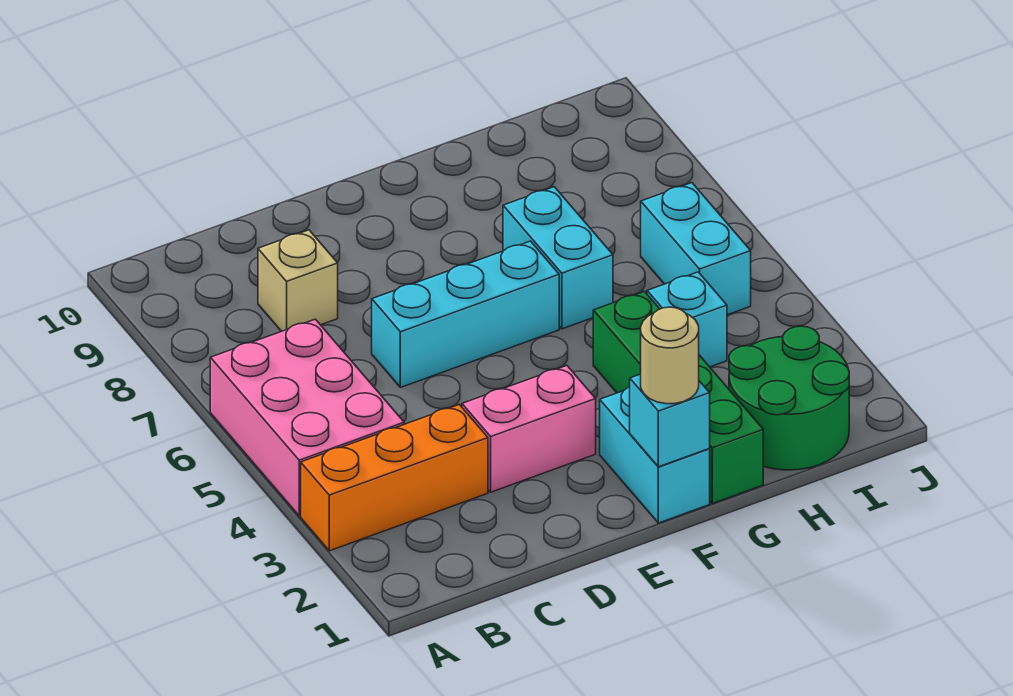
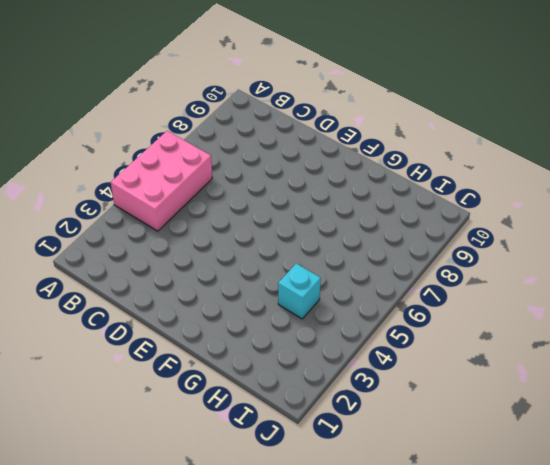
none -> orange 1x3 brick [301,405,488,551]
none -> tan 1x1 brick [258,230,338,331]
none -> pink 1x2 brick [462,366,596,492]

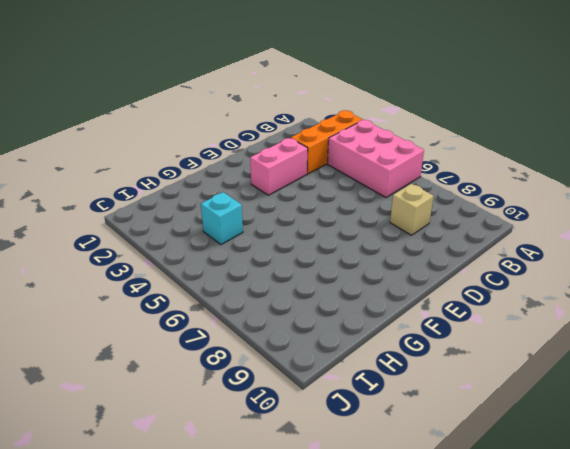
none -> cyan 1x3 brick [372,241,559,388]
none -> cyan 1x2 brick [600,387,710,523]
none -> green 1x4 brick [593,292,763,503]

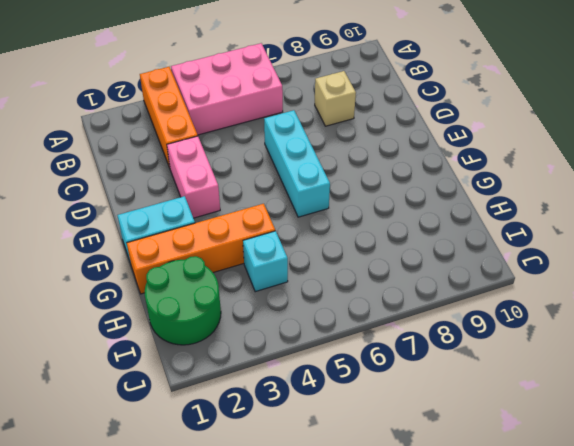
orange 1x4 brick [127,204,275,294] -> green 1x4 brick [593,292,763,503]
none -> cyan 1x2 brick [503,187,613,329]
none -> cyan 1x2 brick [641,183,751,315]
none -> cyan 1x1 brick [630,374,710,467]

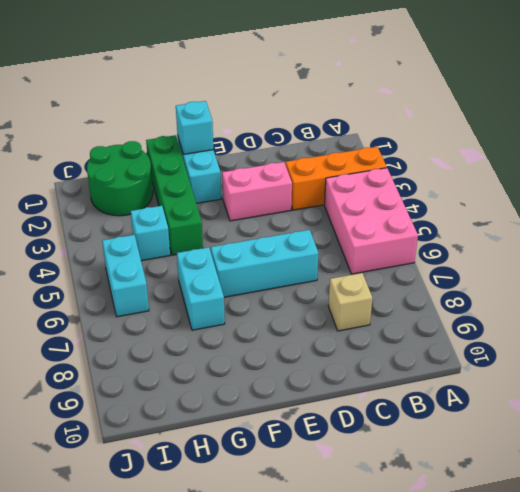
none -> tan 1x1 round brick [641,307,699,404]

